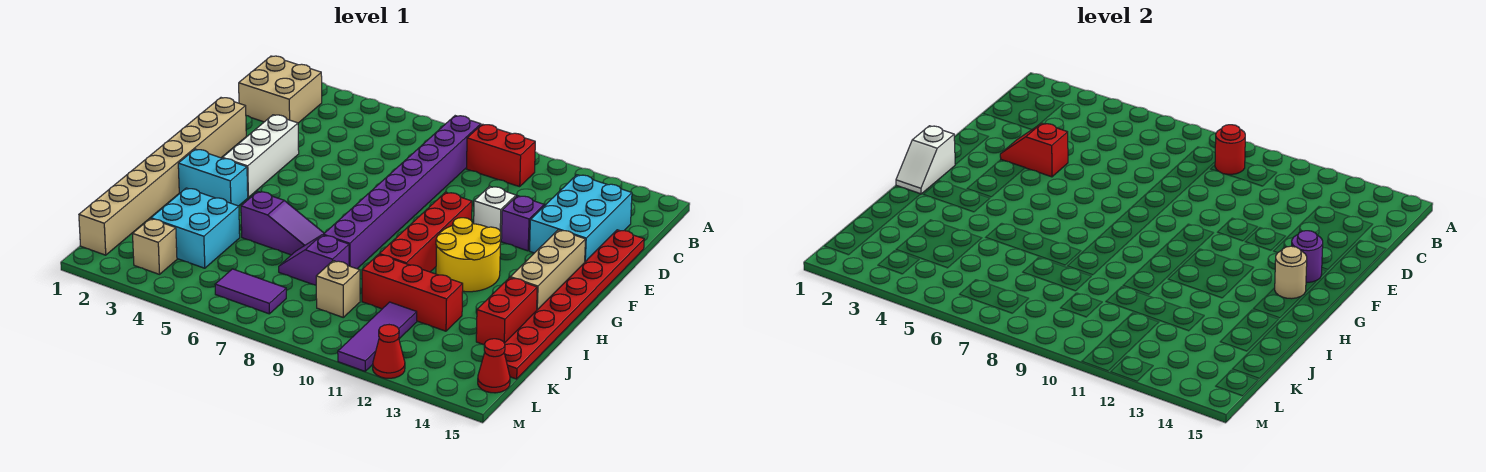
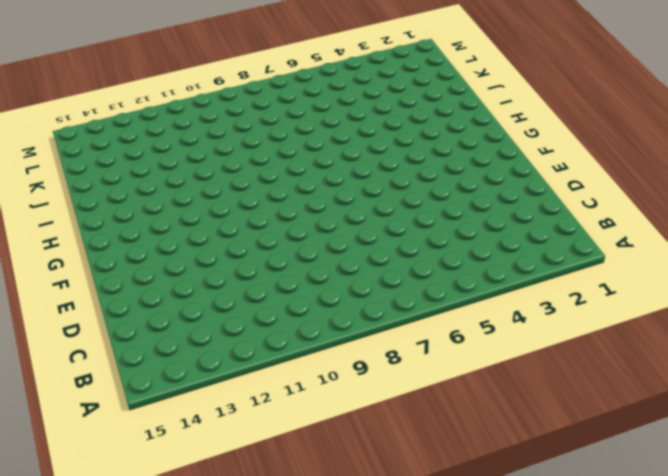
none -> tan 2x2 brick [239,56,322,123]
none -> purple 1x8 brick [323,116,481,269]
none -> red 1x2 brick [467,124,535,187]

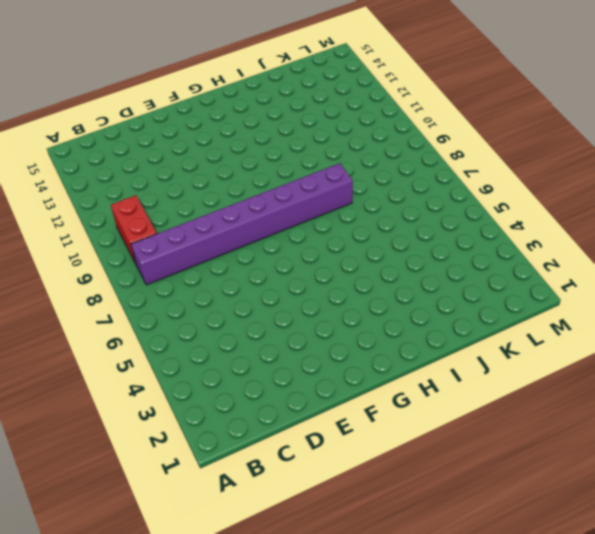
none -> tan 2x2 brick [239,56,322,123]
none -> cyan 2x3 brick [530,175,632,262]
none -> red 1x8 plate [504,230,644,379]

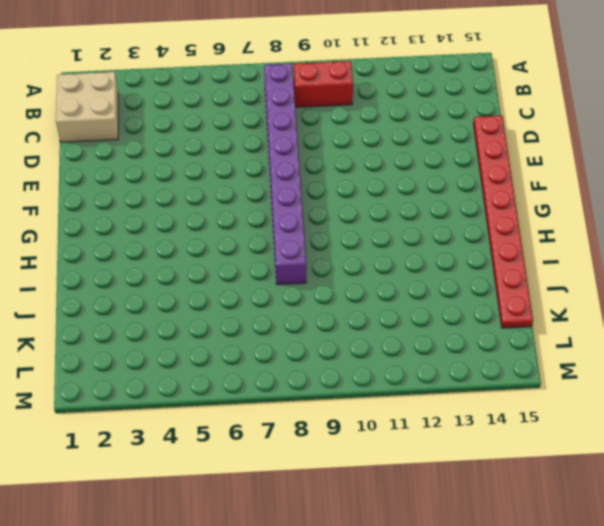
none -> cyan 2x3 brick [530,175,632,262]
none -> tan 1x8 brick [79,98,246,255]
none -> white 1x3 brick [223,115,299,197]

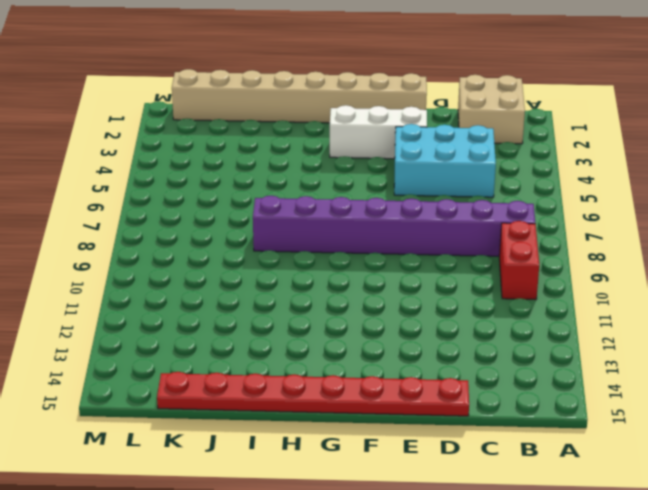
cyan 2x3 brick [394,124,496,197] -> cyan 2x3 brick moved to [530,175,632,262]
none -> white 1x1 brick [474,186,516,241]
none -> purple 1x1 brick [501,196,544,251]
none -> red 1x4 brick [379,192,472,272]

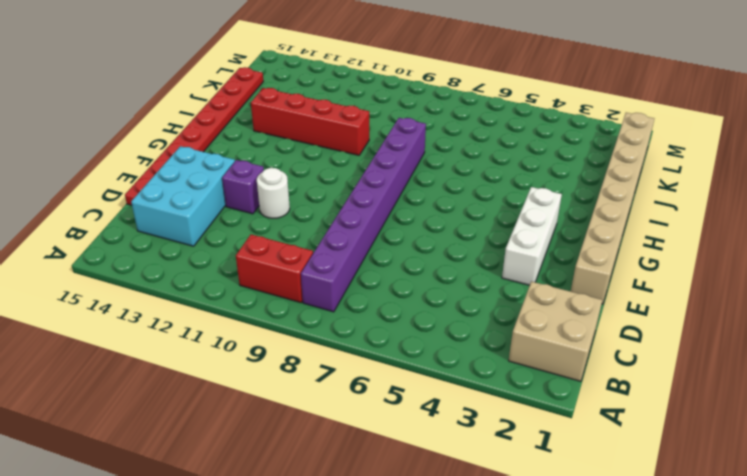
white 1x1 round brick [257,168,290,218] -> white 1x1 brick [474,186,516,241]
red 1x4 brick [251,88,369,155] -> red 1x4 brick turned to [379,192,472,272]
none -> tan 1x3 brick [510,230,585,310]
none -> yellow 2x2 round brick [436,218,501,292]
none -> cyan 1x2 brick [178,149,248,206]

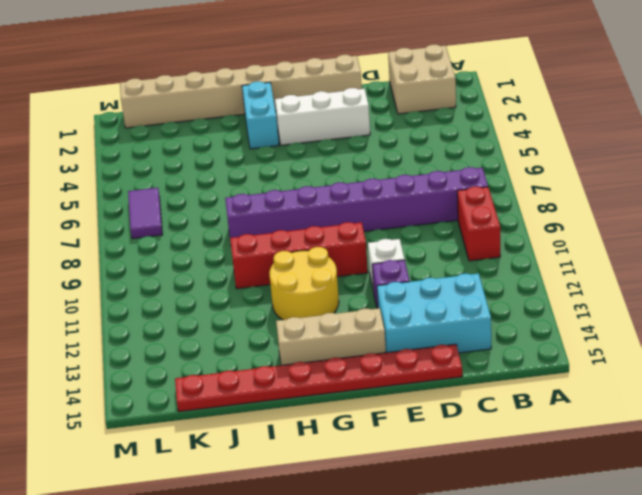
none -> purple 1x3 slope [241,192,324,255]
none -> red 1x2 brick [476,278,537,345]
none -> cyan 2x2 brick [151,188,240,268]

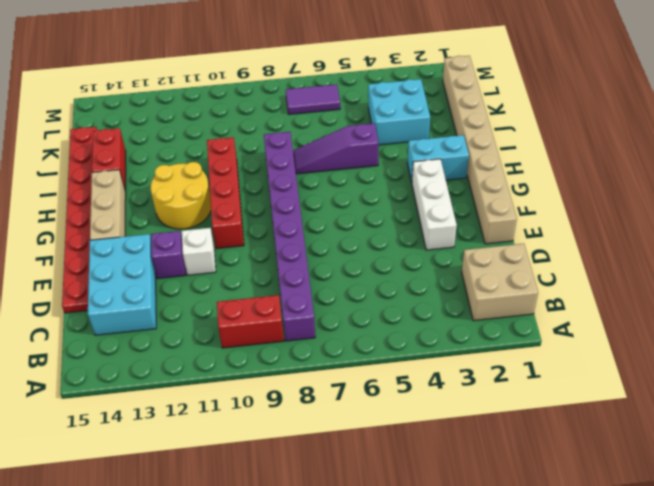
none -> purple 1x2 slope [279,235,349,285]
none -> red 1x3 brick [362,254,463,331]
none -> tan 1x1 brick [316,261,360,317]

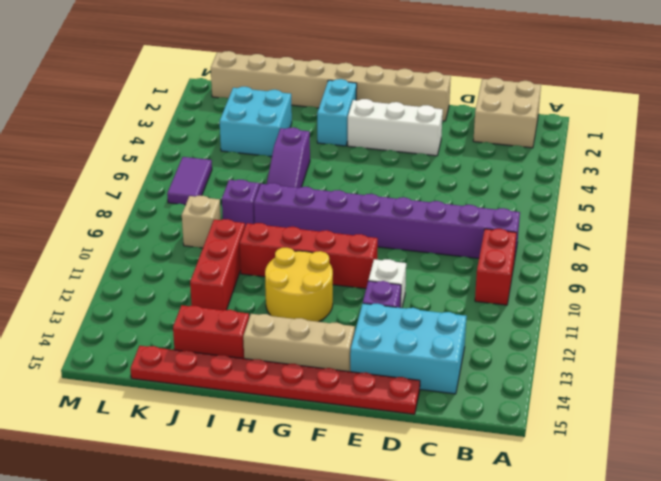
none -> purple 1x3 tile [338,302,417,371]
none -> tan 1x1 brick [133,219,177,274]
none -> red 1x1 cone [478,339,510,393]

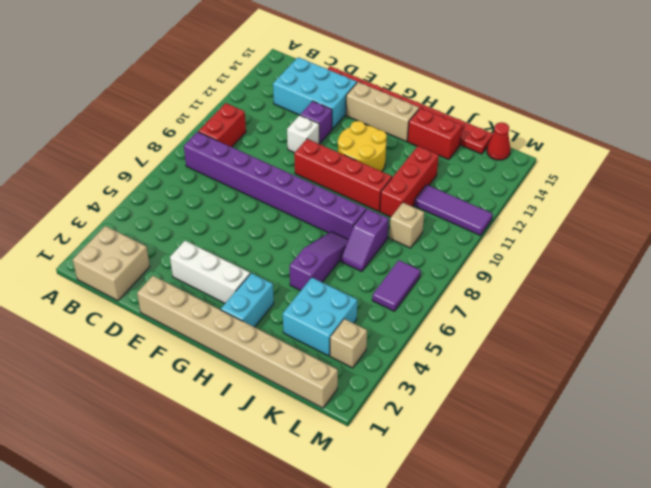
none -> red 1x1 cone [373,325,405,378]
none -> red 1x1 round brick [1215,125,1245,174]
none -> red 1x2 slope [1000,123,1068,177]

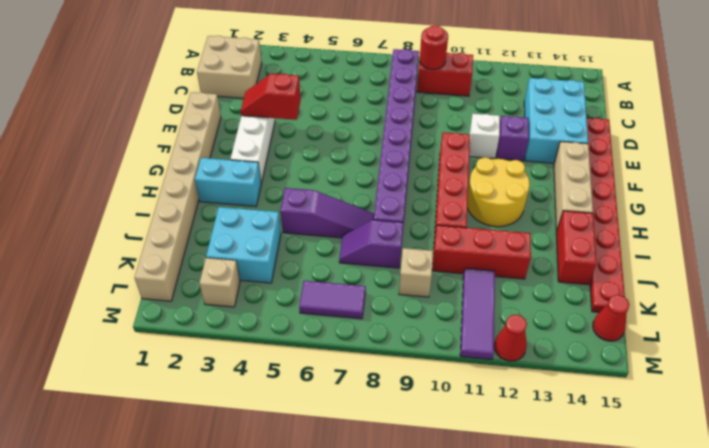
none -> purple 1x1 round brick [1292,231,1323,282]
none -> white 1x2 slope [896,126,955,194]
none -> tan 1x1 round brick [1275,246,1307,299]

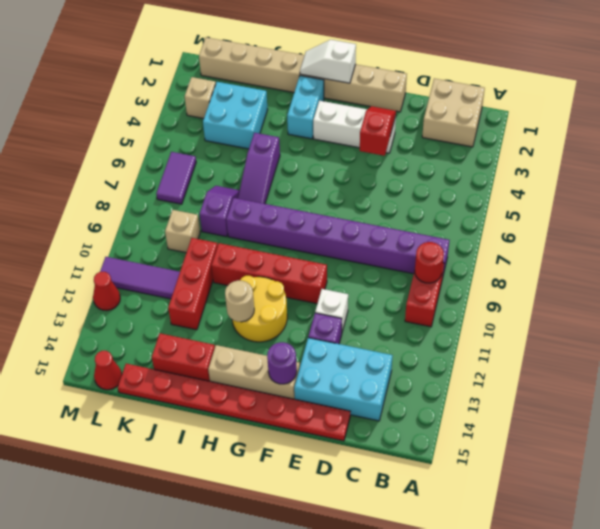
tan 1x1 round brick [225,280,254,322] -> tan 1x1 round brick moved to [1275,246,1307,299]

